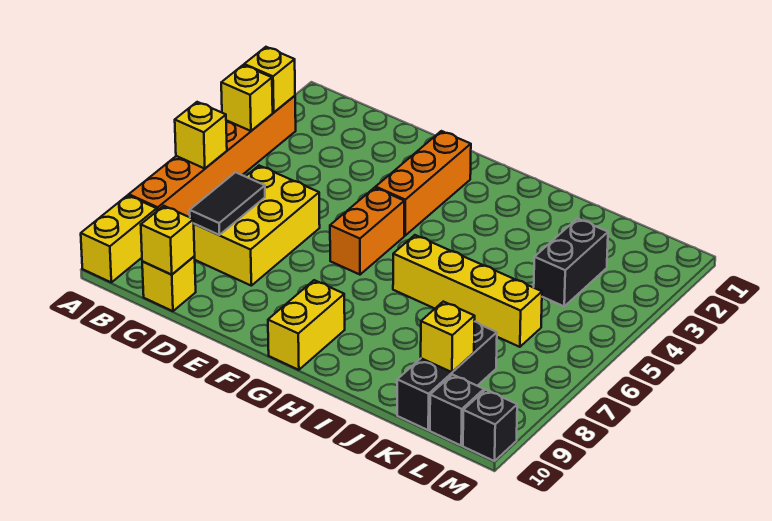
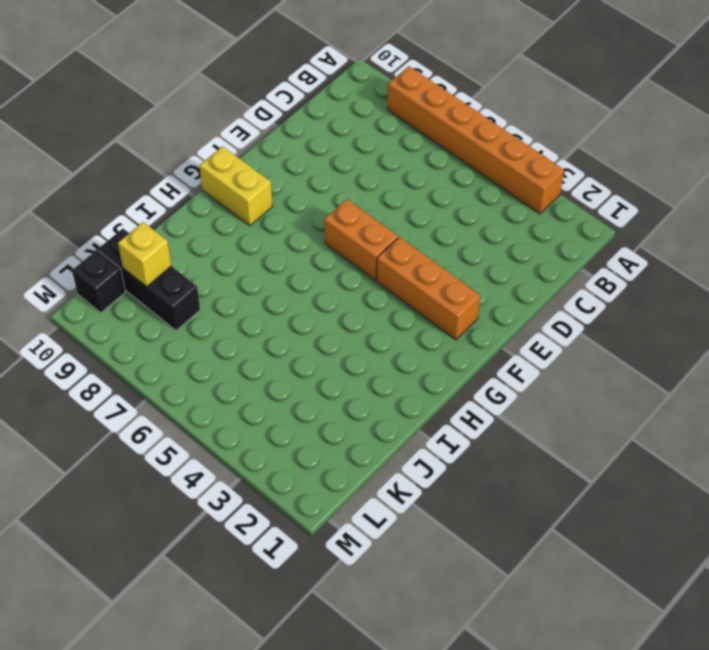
none -> yellow 1x2 brick [81,195,157,282]
none -> yellow 2x3 brick [194,166,320,286]
none -> yellow 1x1 brick [142,256,196,311]

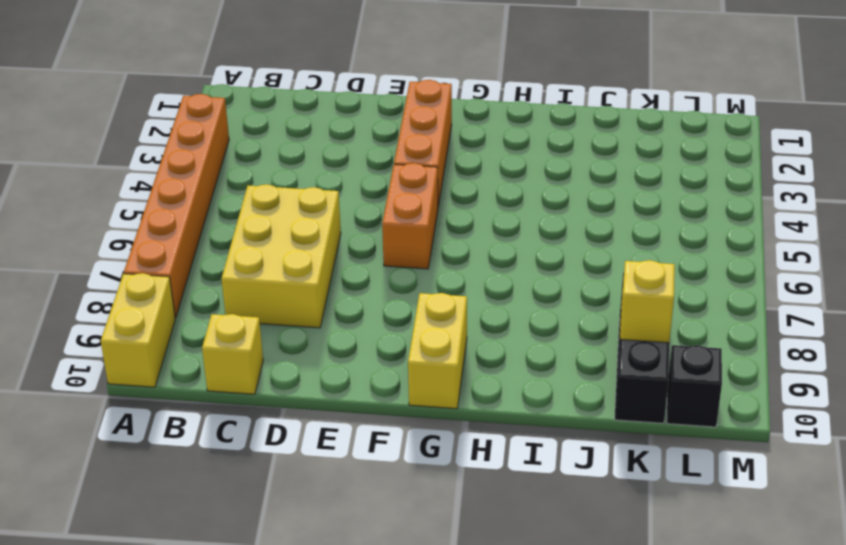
none -> yellow 1x4 brick [393,235,542,347]
none -> black 1x2 brick [534,219,608,306]
none -> black 1x1 brick [463,390,517,461]

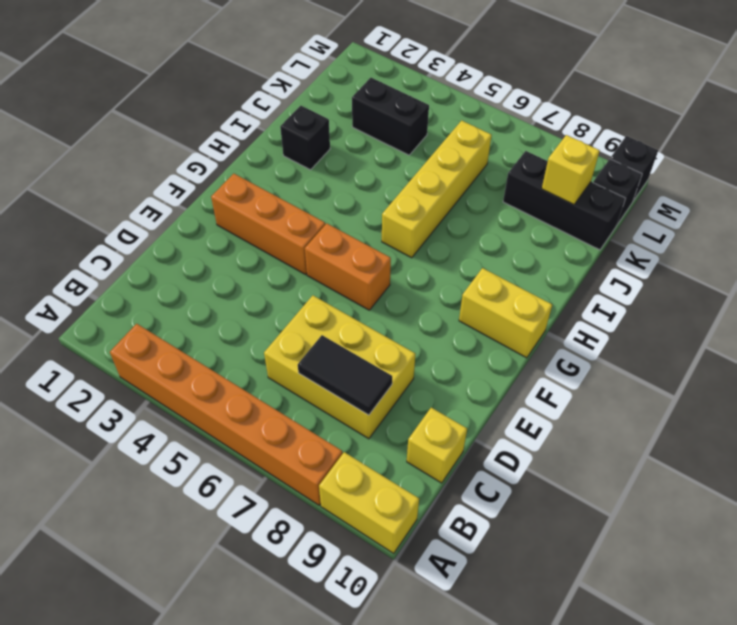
black 1x1 brick [280,106,330,170] -> none
none -> yellow 1x1 brick [244,47,295,112]
none -> yellow 1x1 brick [221,65,273,131]
none -> yellow 1x1 brick [175,102,227,169]

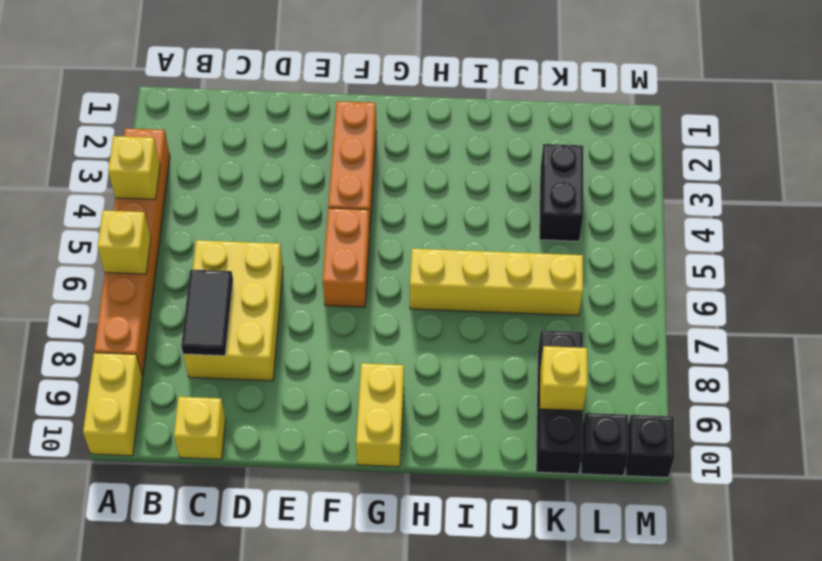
none -> yellow 1x1 brick [244,47,295,112]
none -> yellow 1x1 brick [141,206,195,274]

